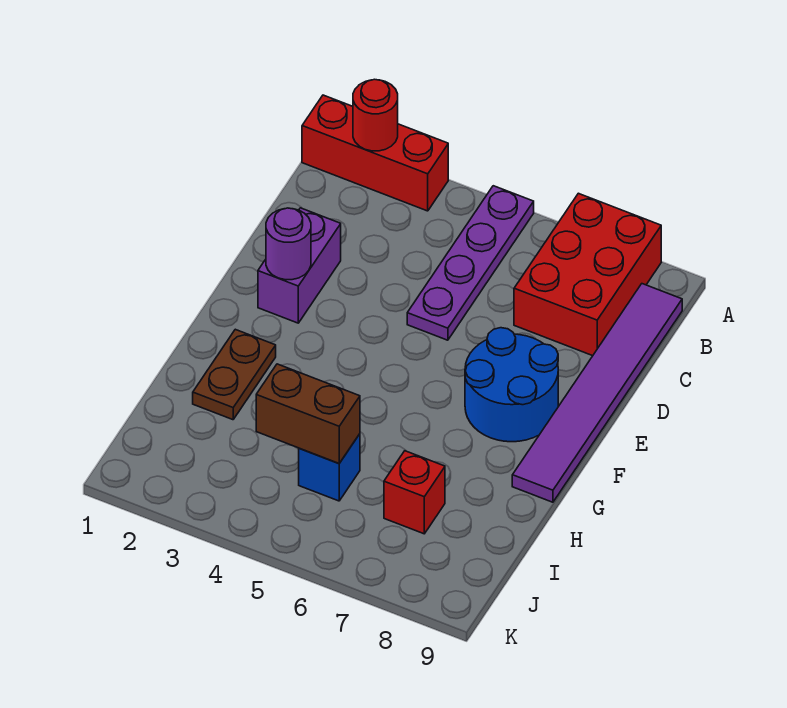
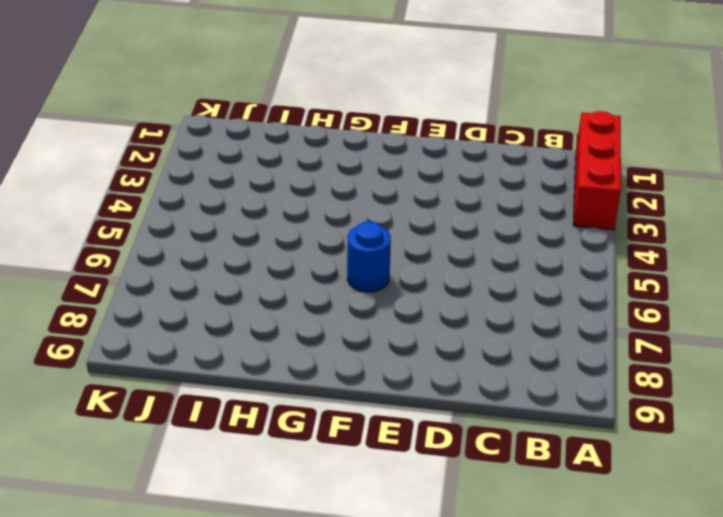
blue 1x1 round brick [347,221,391,292] -> none
none -> purple 1x4 plate [407,186,534,340]
none -> red 2x3 brick [514,193,661,356]
none -> purple 1x6 tile [512,284,682,502]

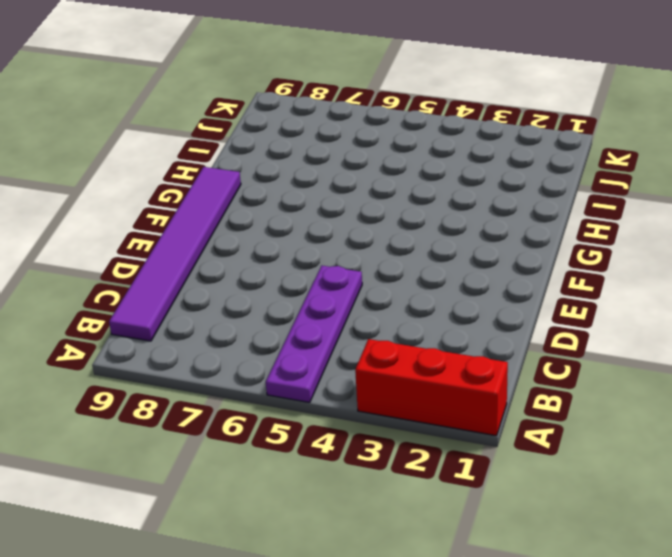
none -> red 2x3 brick [514,193,661,356]
none -> purple 1x2 brick [258,208,341,323]
none -> blue 2x2 round brick [465,328,558,442]

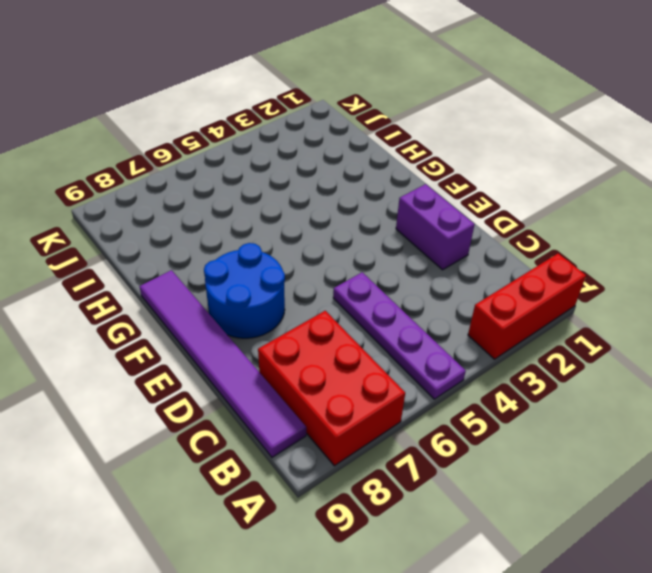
none -> brown 1x2 plate [193,329,276,420]
none -> blue 1x1 brick [299,434,360,501]
none -> red 1x1 brick [384,451,445,534]

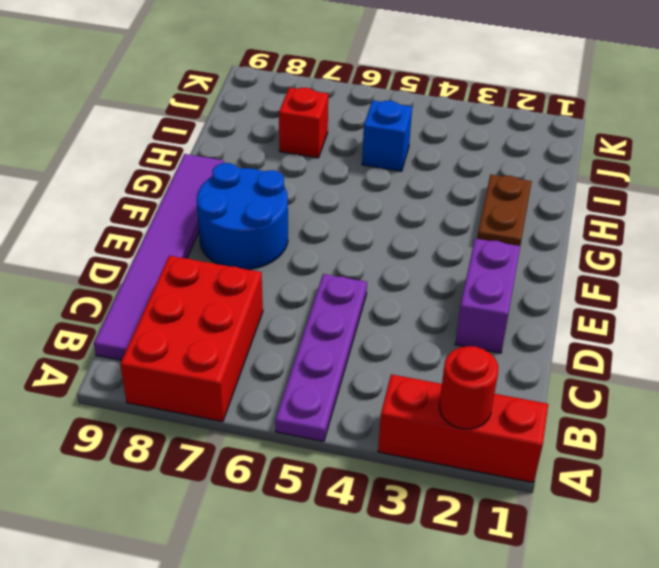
none -> purple 1x1 round brick [266,208,311,280]
none -> brown 1x2 brick [256,364,360,463]

